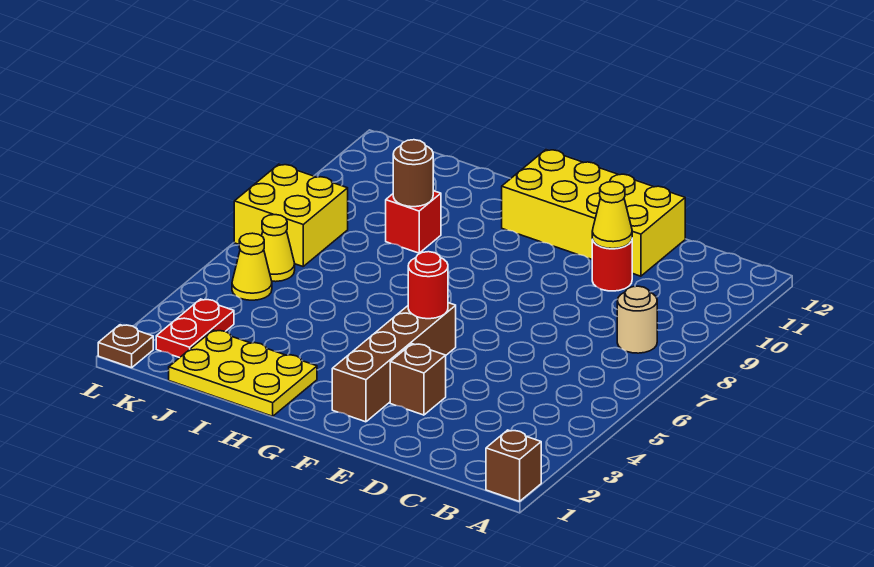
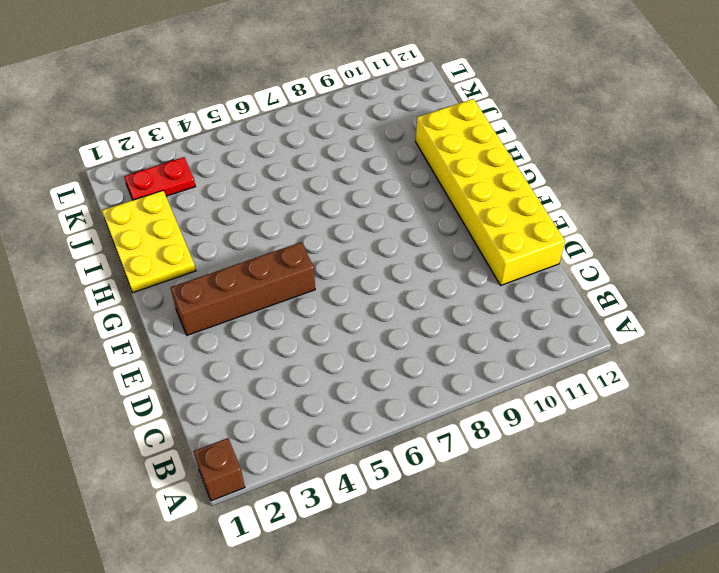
yellow 2x6 brick [416,99,565,285] -> yellow 2x4 brick [502,150,685,276]
none -> tan 1x1 round brick [617,286,657,353]
none -> red 1x1 round brick [592,240,632,291]
none -> brown 1x1 brick [390,344,446,415]

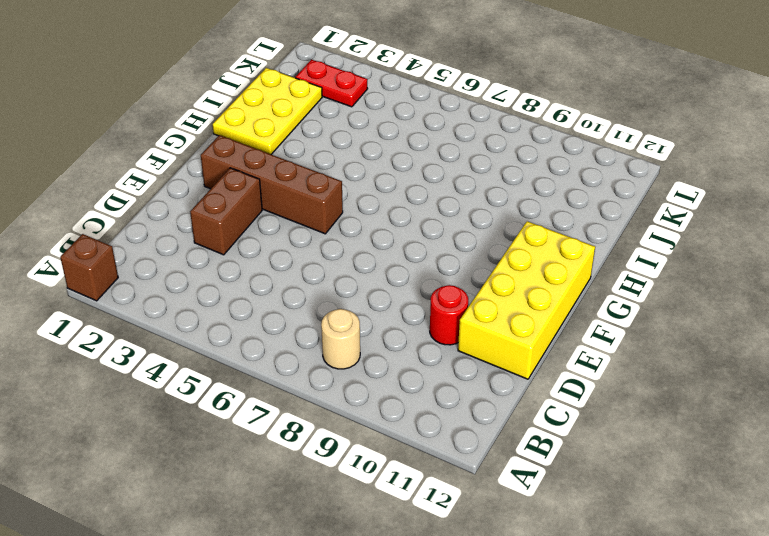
brown 1x2 brick [190,168,262,255] -> brown 1x1 brick [390,344,446,415]
none -> red 1x1 brick [386,191,441,253]
none -> yellow 1x1 cone [232,233,272,300]
none -> yellow 1x1 cone [262,215,295,282]

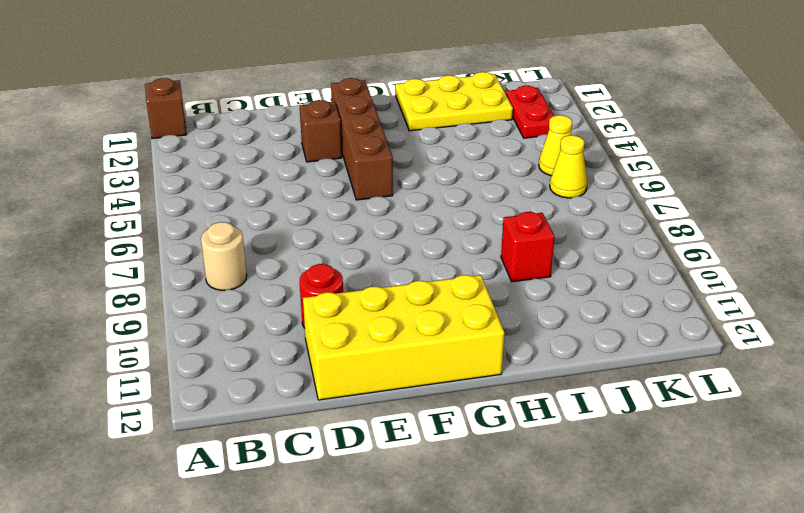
none -> yellow 2x2 brick [234,164,348,266]
none -> brown 1x1 plate [98,325,153,368]
none -> yellow 1x1 cone [592,182,632,249]

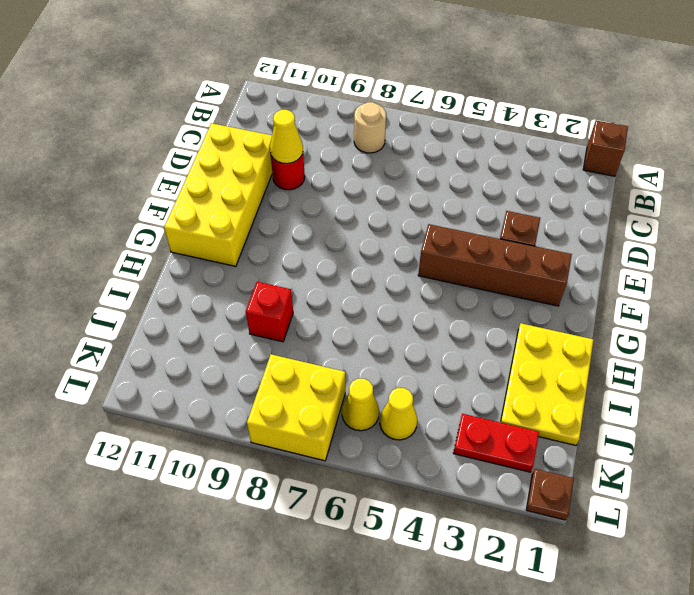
none -> red 1x1 round brick [408,252,448,319]
none -> brown 1x1 round brick [393,140,433,207]

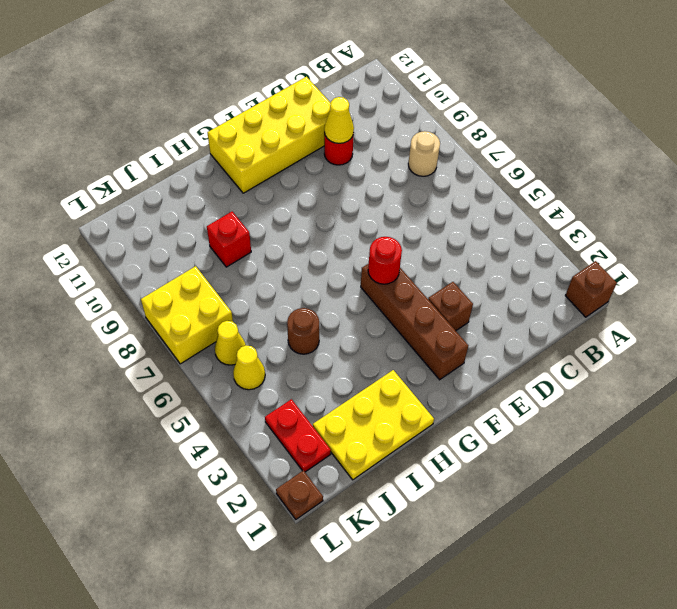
brown 1x1 round brick [287,308,319,354] -> brown 1x1 round brick moved to [393,140,433,207]

